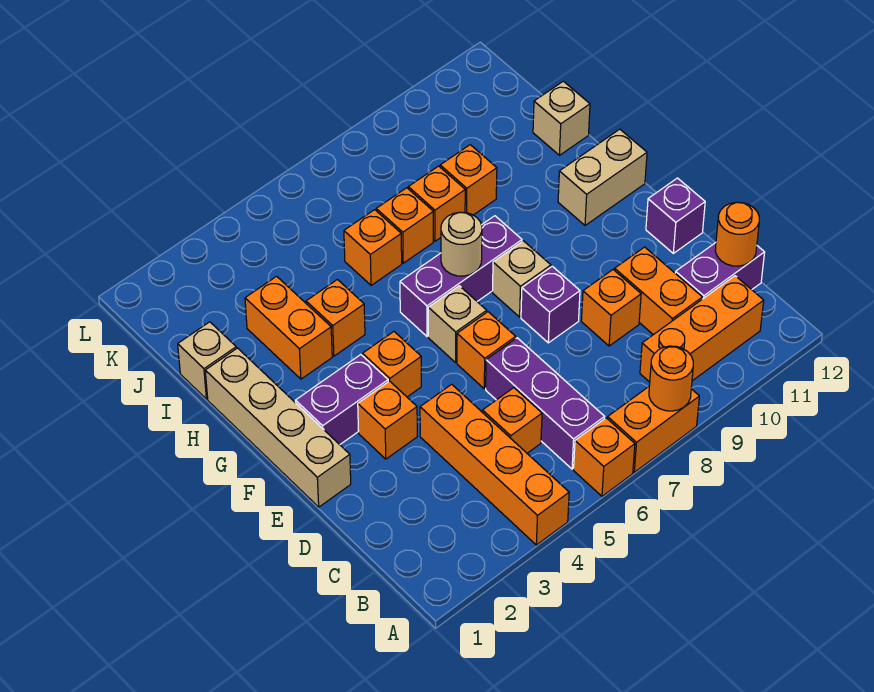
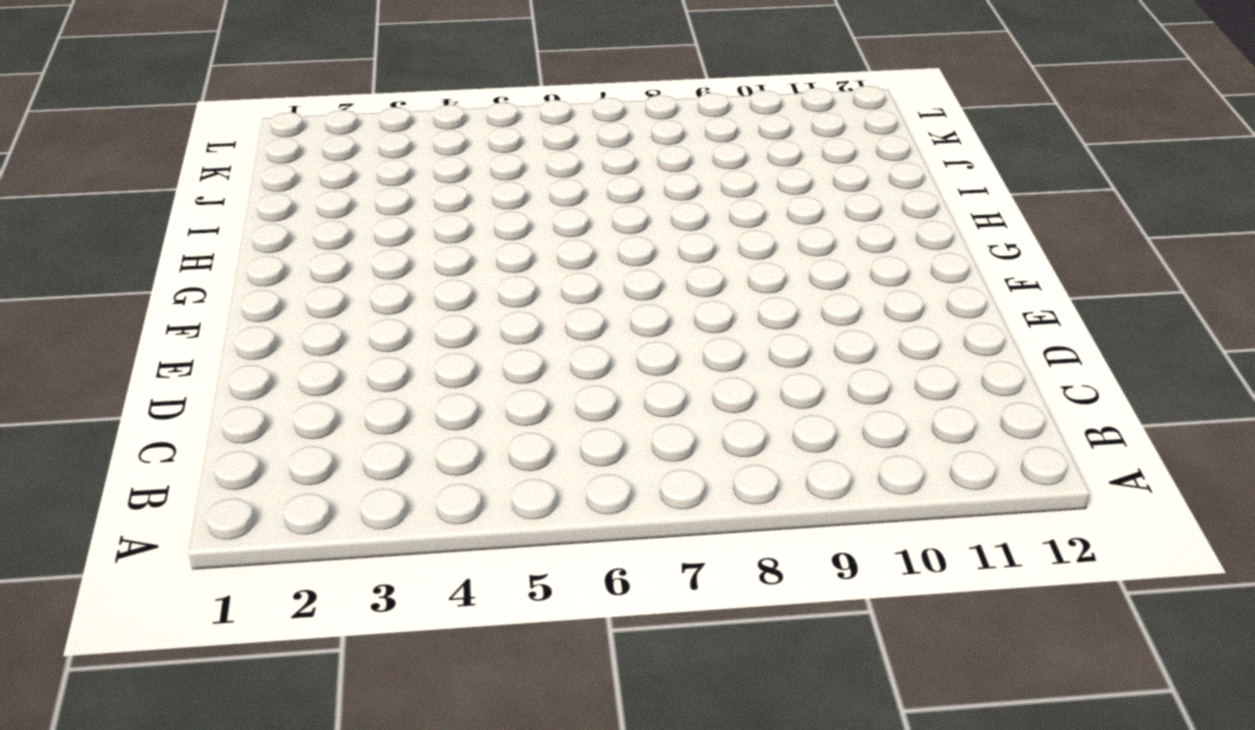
none -> orange 1x4 brick [420,384,569,545]
none -> orange 1x1 brick [574,418,635,496]
none -> orange 1x2 brick [608,387,699,472]
none -> purple 1x3 brick [486,338,605,469]

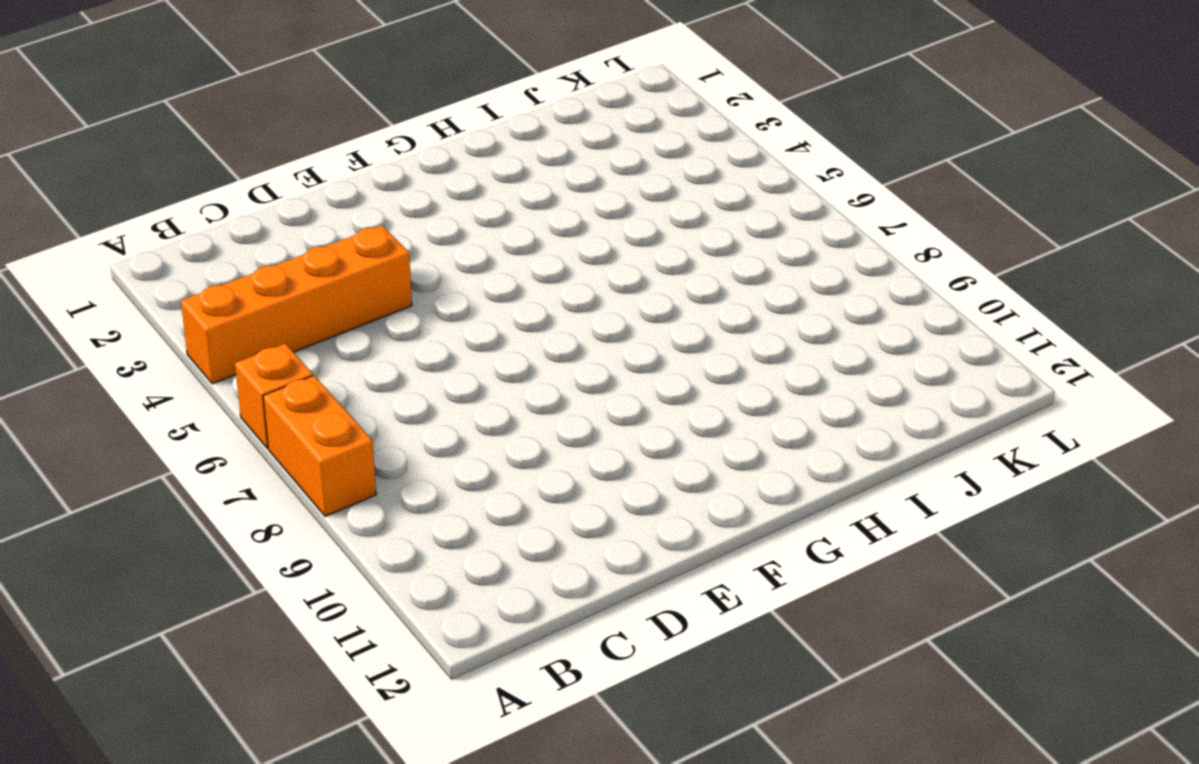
none -> purple 1x3 brick [486,338,605,469]
none -> orange 1x3 brick [640,276,764,382]
none -> orange 1x1 brick [483,388,542,453]
none -> orange 1x2 brick [615,247,702,335]

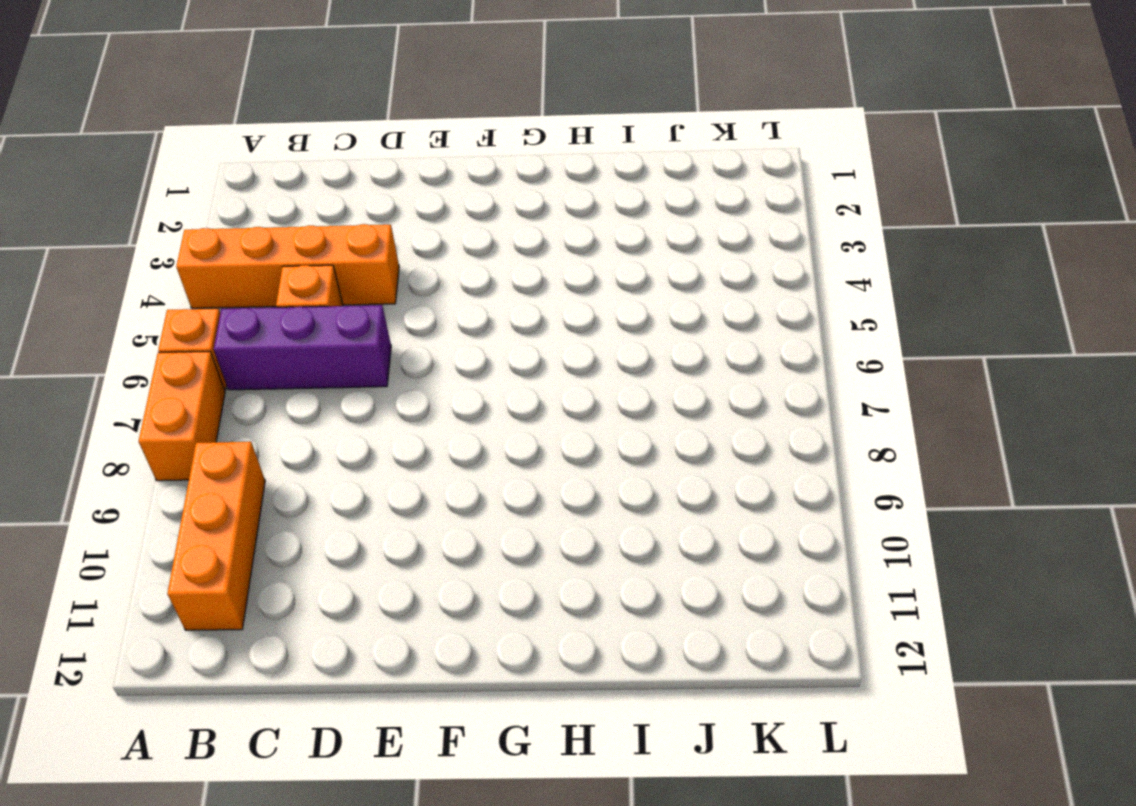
none -> orange 1x2 brick [615,247,702,335]
none -> purple 1x2 brick [675,243,765,299]
none -> orange 1x1 brick [581,270,641,346]
none -> tan 1x4 brick [205,348,351,507]

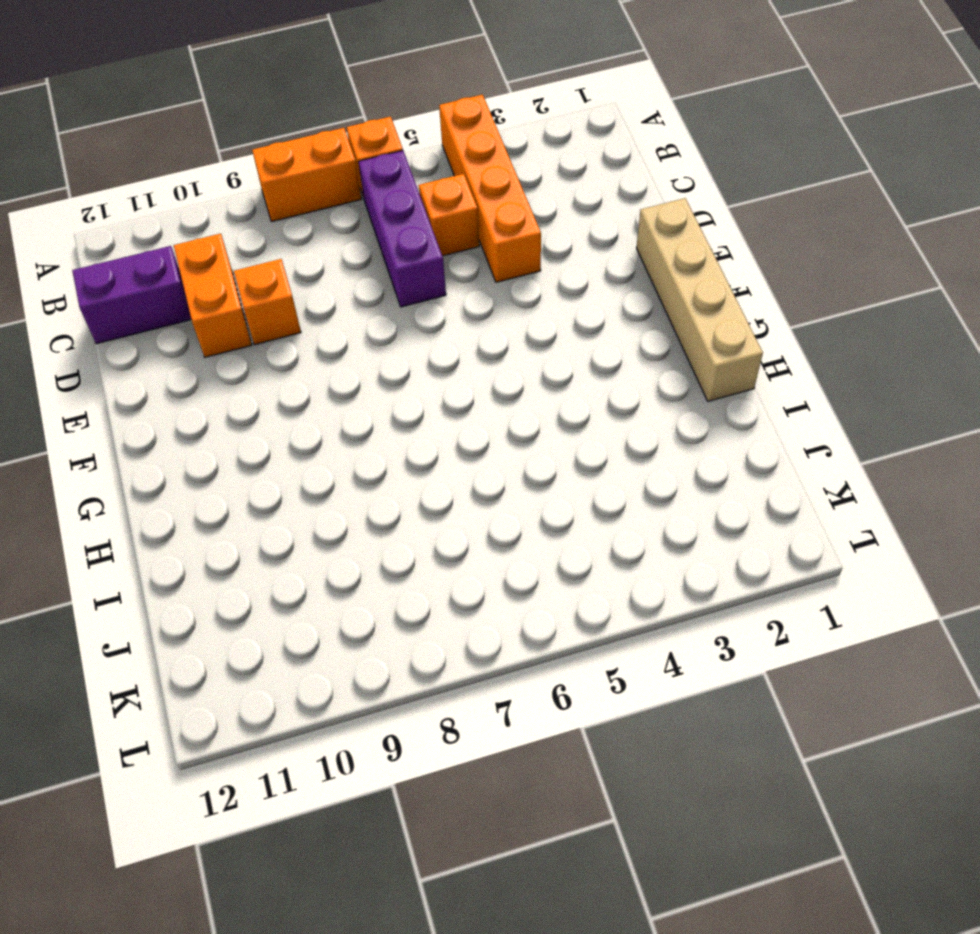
none -> orange 1x3 brick [640,276,764,382]
none -> orange 1x1 brick [358,381,417,459]
none -> orange 1x1 brick [457,312,516,389]
none -> purple 1x1 brick [521,266,580,343]

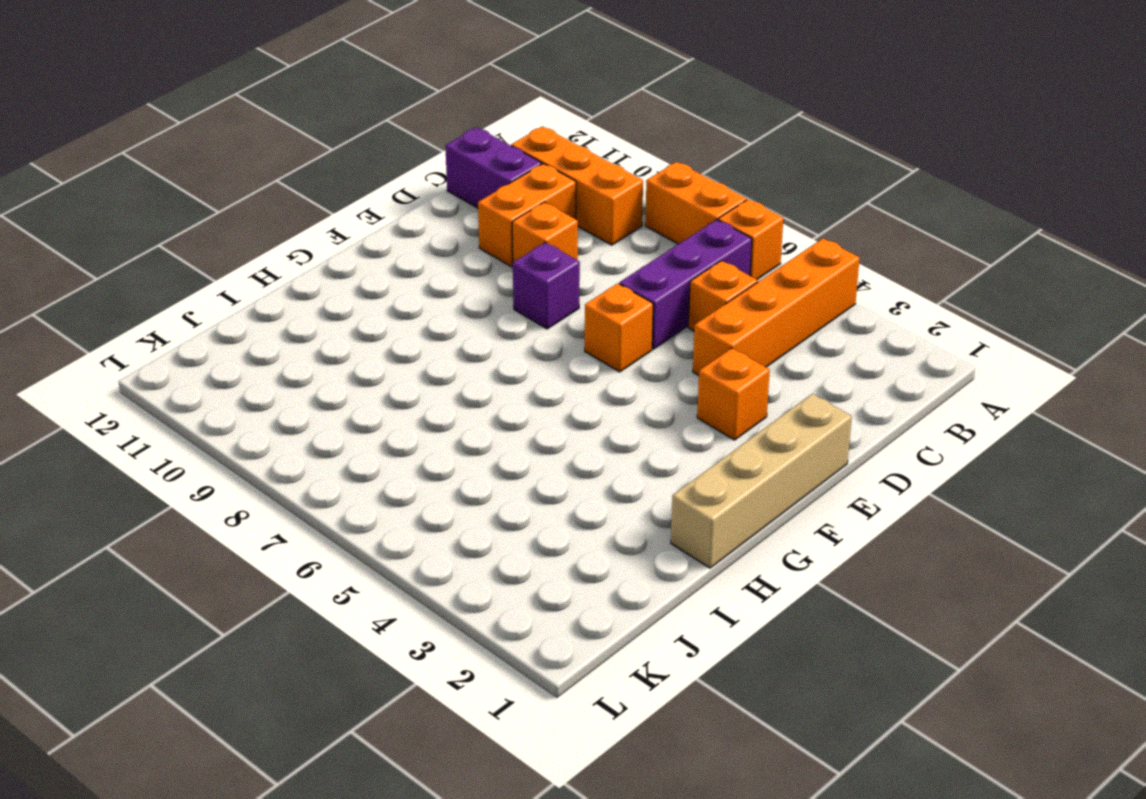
none -> purple 1x1 brick [646,178,705,253]
none -> purple 1x2 brick [295,355,388,445]
none -> orange 1x1 brick [363,332,421,397]
none -> tan 1x1 brick [428,286,487,362]

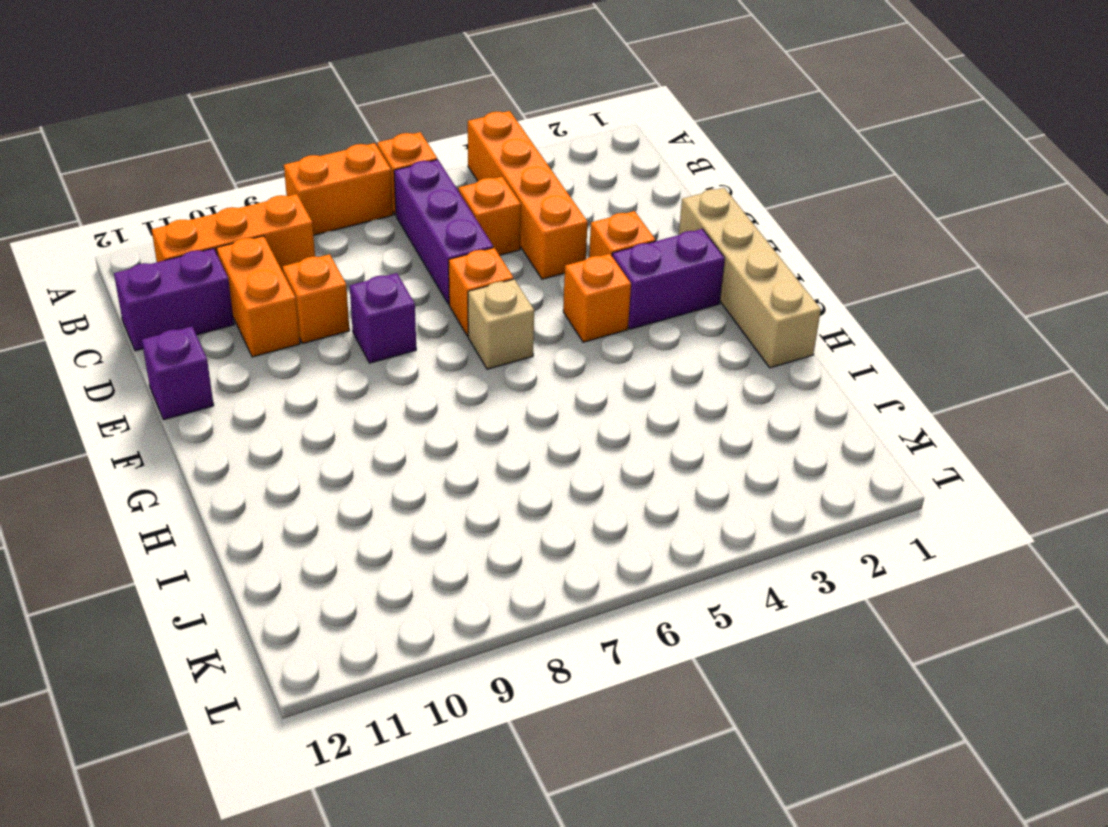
none -> tan 1x1 brick [492,241,551,317]
none -> purple 1x3 brick [400,216,522,337]
none -> tan 1x2 brick [558,129,647,225]
none -> orange 1x2 brick [245,276,332,379]

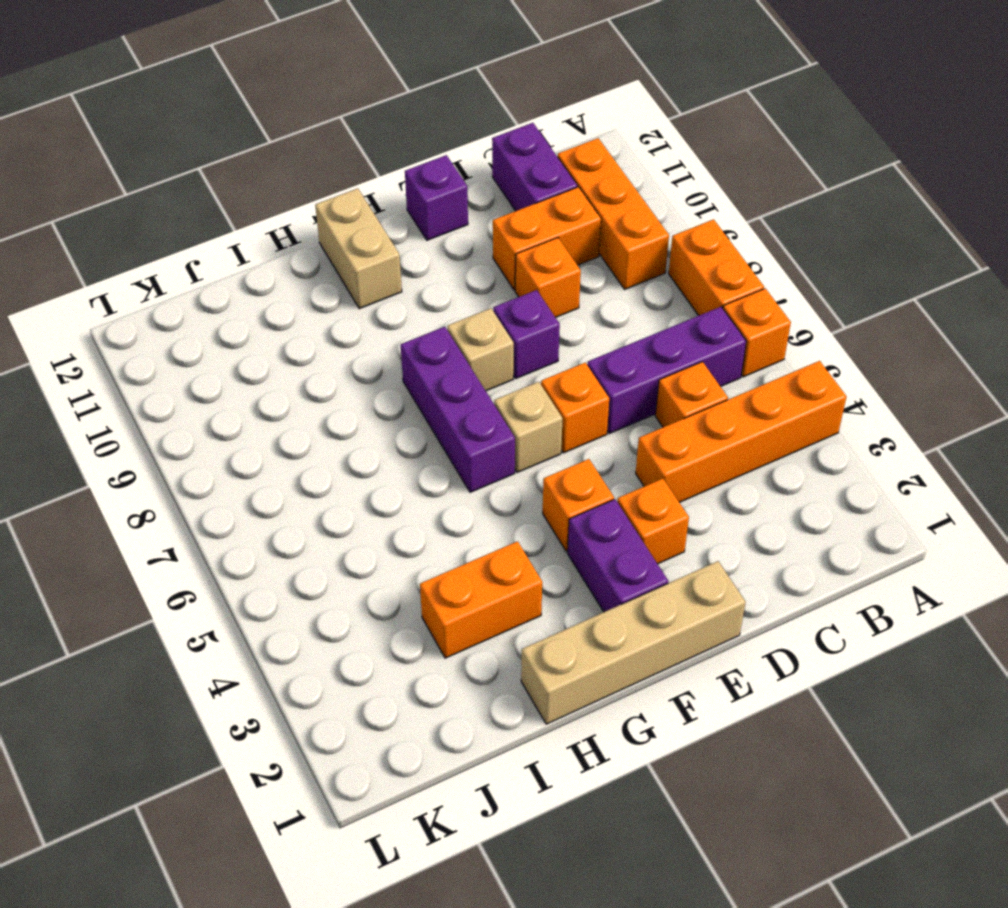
none -> orange 1x1 brick [306,280,365,356]
none -> tan 1x1 brick [178,322,236,399]
none -> orange 1x1 brick [344,210,402,285]
none -> orange 1x1 brick [376,188,433,263]

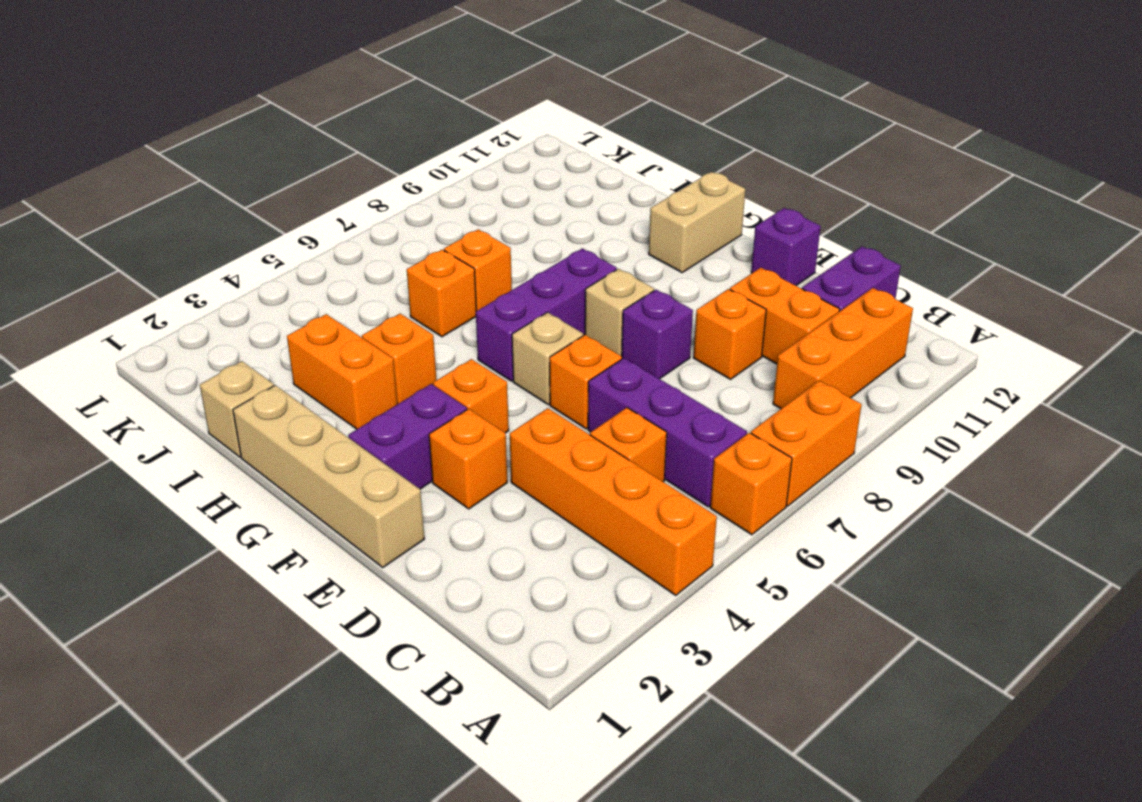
none -> orange 1x1 brick [408,166,465,241]
none -> orange 1x1 brick [440,145,497,215]
none -> tan 1x1 brick [533,81,590,155]
none -> orange 1x1 round brick [649,346,693,411]

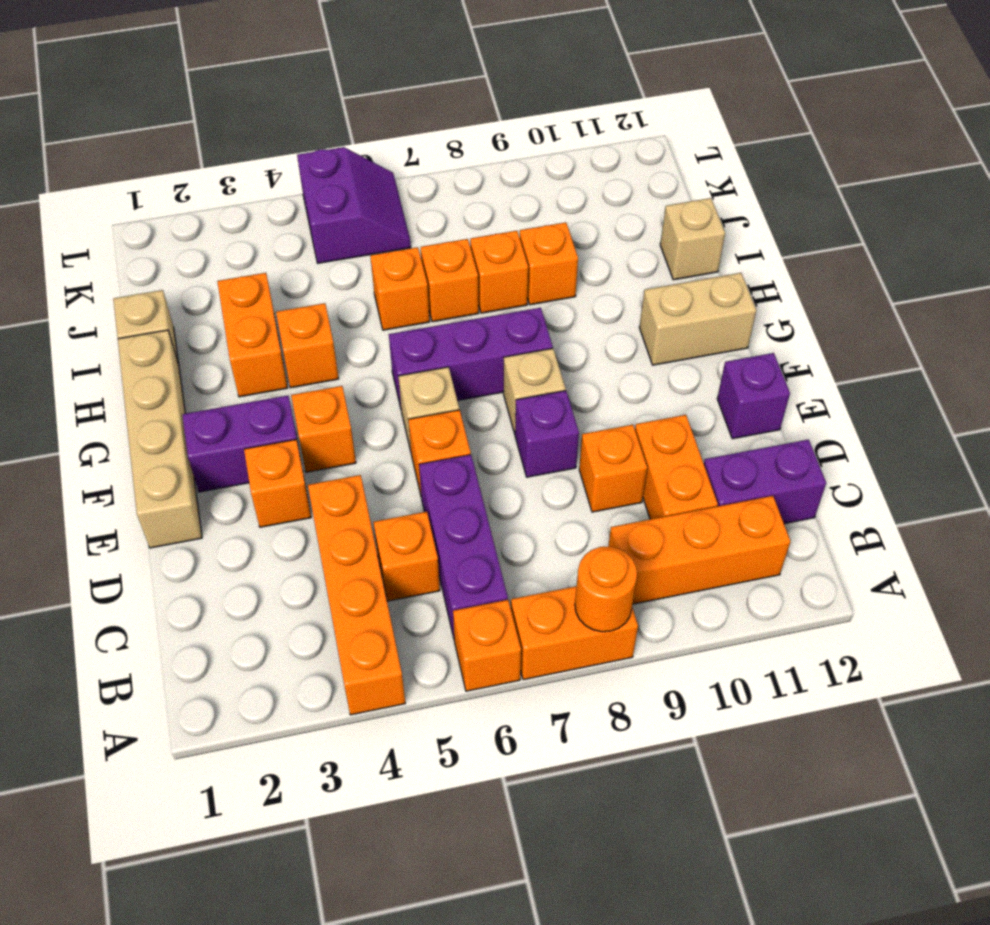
purple 2x2 slope [297,147,411,263] -> none
none -> orange 1x1 round brick [715,202,759,266]
none -> tan 1x1 round brick [441,212,482,276]

